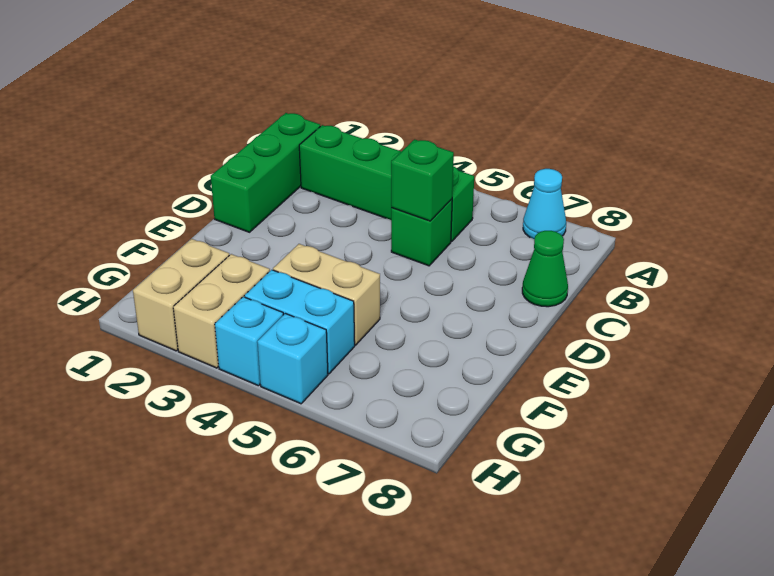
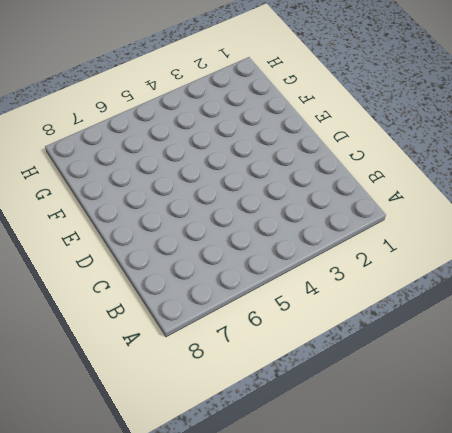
none -> cyan 1x1 cone [523,169,566,240]
none -> green 1x3 brick [211,113,320,232]
none -> green 1x4 brick [299,125,474,242]

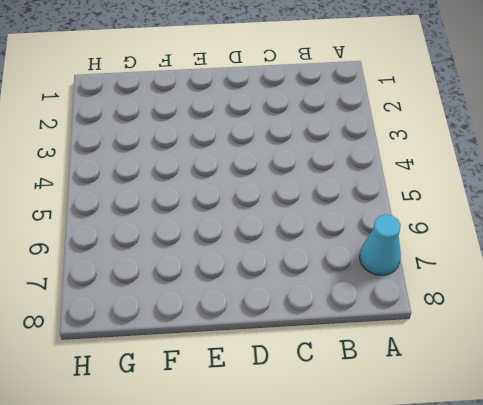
none -> green 1x3 brick [211,113,320,232]
none -> green 1x4 brick [299,125,474,242]
none -> green 1x1 brick [391,199,452,266]

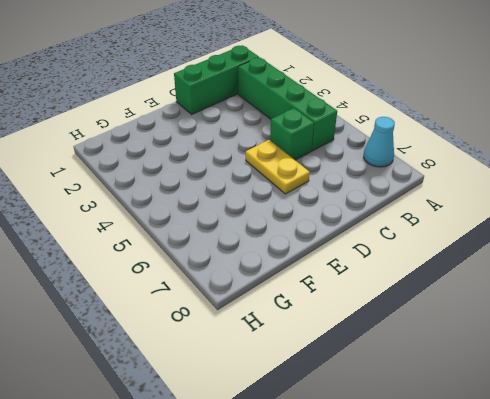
yellow 1x2 plate [246,140,310,194] -> none
none -> green 1x1 cone [522,231,568,307]
none -> tan 1x2 brick [273,244,380,345]
none -> tan 1x2 brick [133,239,229,351]

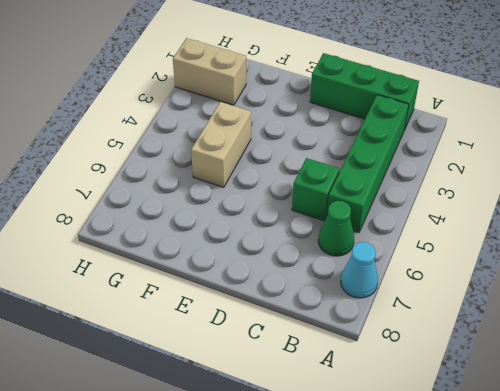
green 1x1 cone [318,201,354,256] -> green 1x1 cone moved to [522,231,568,307]
none -> tan 1x2 brick [173,254,270,368]
none -> cyan 1x2 brick [245,270,355,374]
none -> cyan 1x1 brick [215,297,283,386]

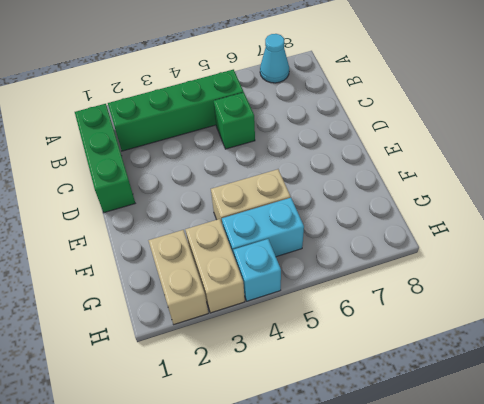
none -> green 1x1 cone [522,231,568,307]
none -> cyan 1x1 brick [257,313,328,404]
none -> green 1x1 brick [391,139,454,221]

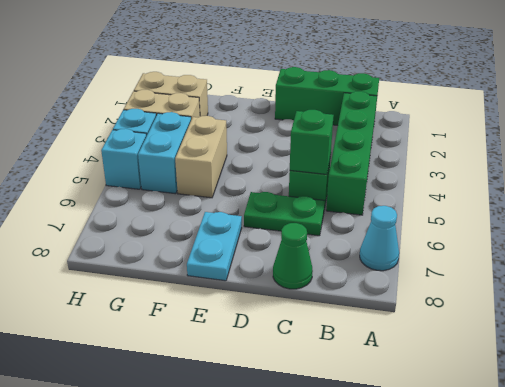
green 1x2 plate [244,192,325,236] -> none
cyan 1x2 plate [187,212,242,281] -> none

